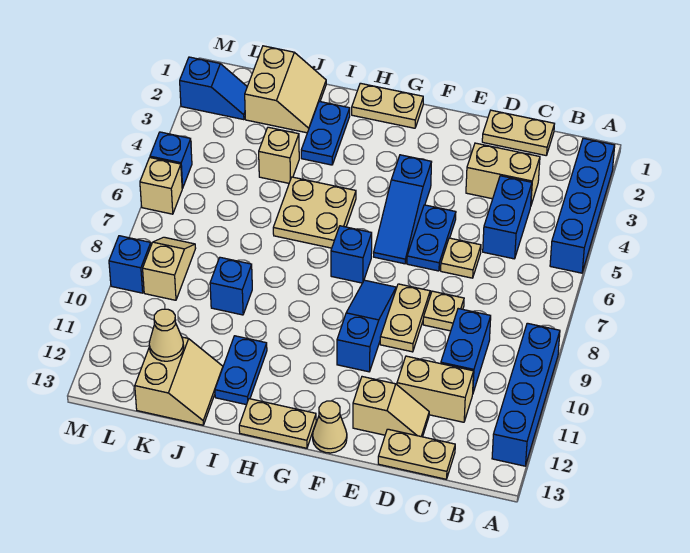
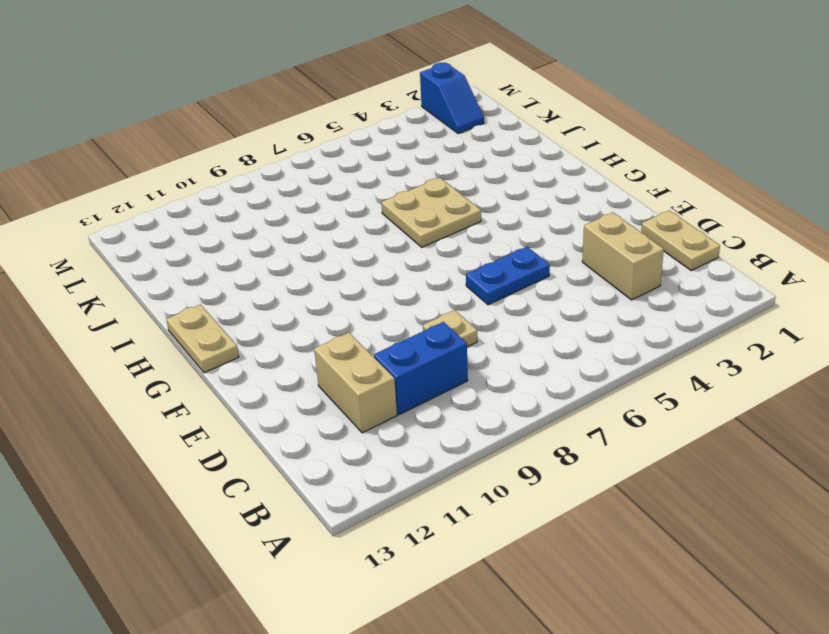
none -> blue 1x4 brick [550,138,615,273]
none -> blue 1x4 brick [492,323,560,466]
none -> blue 1x2 brick [483,176,532,259]
none -> tan 1x2 plate [378,429,455,479]

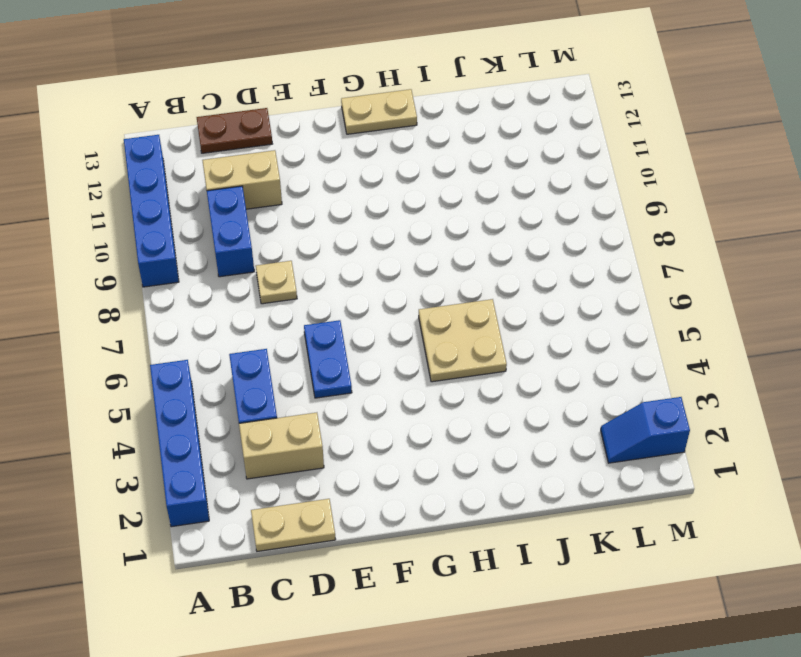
brown 1x2 plate [197,108,272,153] -> tan 1x2 plate [378,429,455,479]
none -> tan 1x1 plate [441,238,481,278]
none -> tan 1x2 slope [353,377,429,437]
none -> tan 1x2 plate [380,284,430,352]
none -> blue 1x3 slope [374,155,432,264]

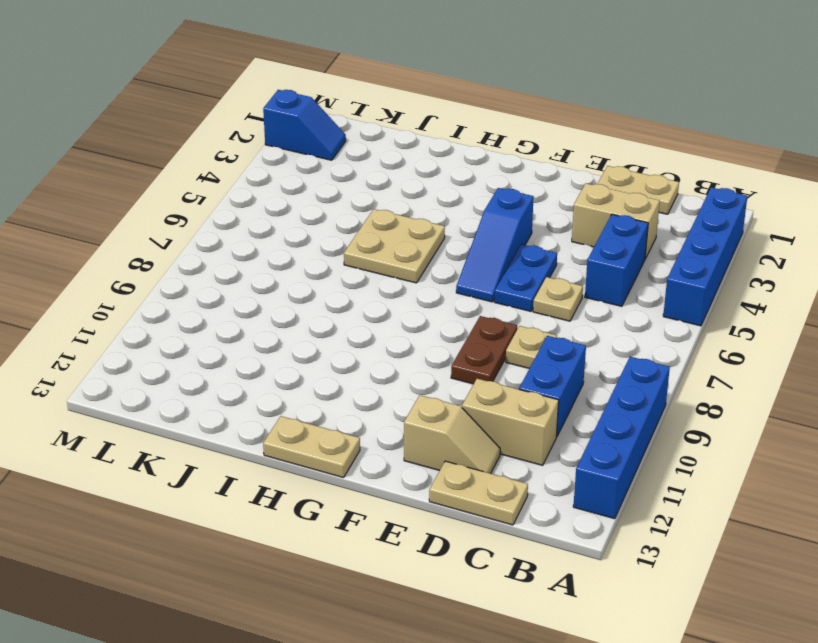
brown 1x2 plate [451,316,517,384] -> tan 1x2 plate [380,284,430,352]
none -> blue 1x3 slope [337,280,396,372]
none -> tan 1x1 cone [313,401,347,453]
none -> tan 1x2 plate [352,83,423,128]
none -> blue 1x1 brick [331,226,372,283]

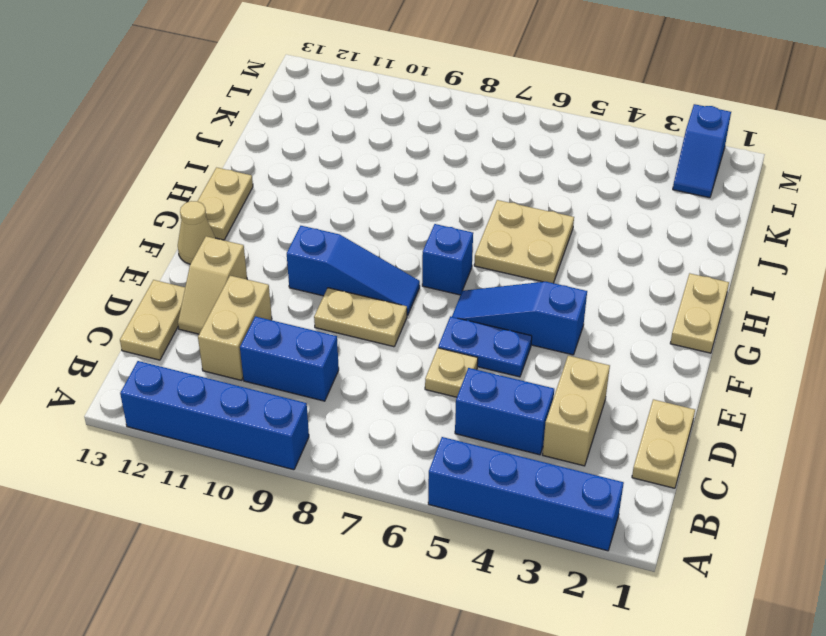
none -> tan 1x1 plate [423,291,464,331]
none -> blue 1x2 plate [301,101,350,165]
none -> blue 1x2 plate [215,336,267,405]
none -> tan 2x2 slope [245,46,326,133]

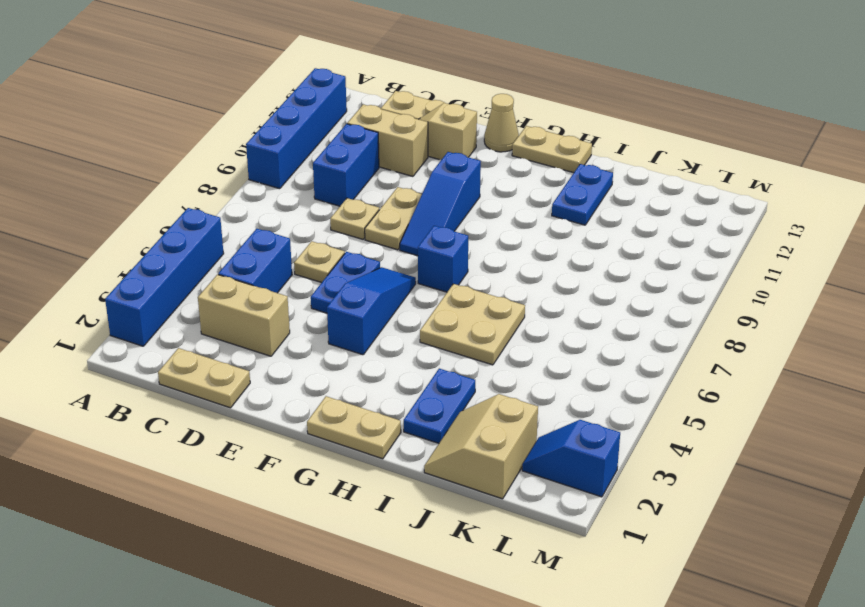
none -> tan 1x1 brick [259,127,299,183]
none -> blue 1x1 brick [210,257,252,315]
none -> tan 2x2 slope [135,337,223,425]
none -> tan 1x2 slope [143,237,196,300]

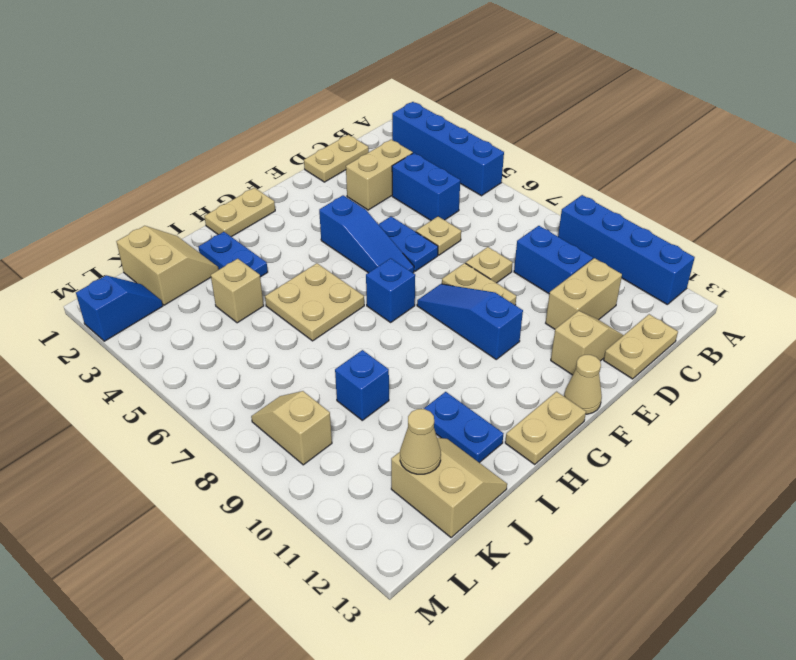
none -> blue 1x1 brick [150,132,192,189]
none -> tan 1x1 brick [140,158,182,214]
none -> blue 1x1 brick [109,236,151,293]

